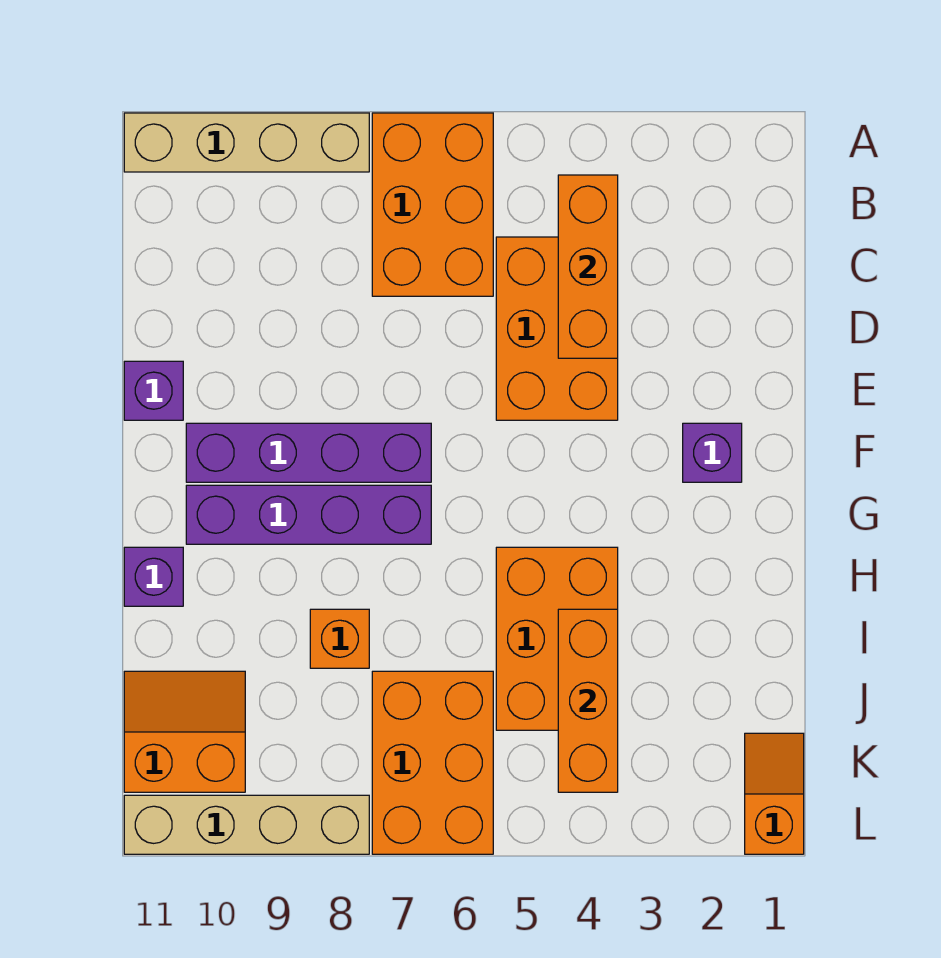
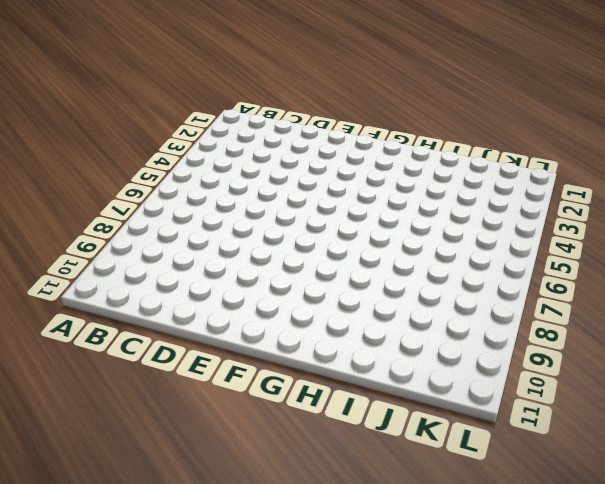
none -> orange 2x3 brick [372,113,493,296]
none -> tan 1x4 brick [124,113,369,172]
none -> orange 2x3 brick [496,237,618,420]

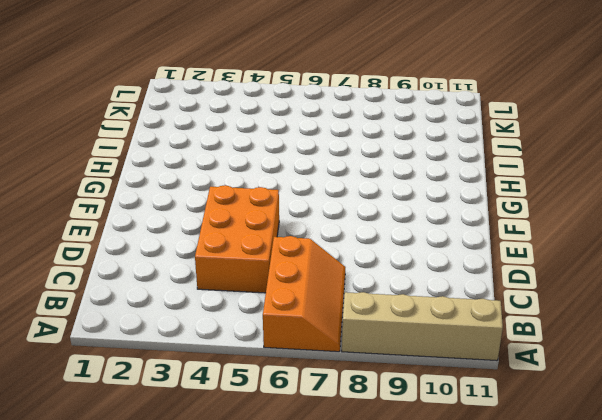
orange 2x3 slope [263,236,345,352] -> orange 2x3 brick [372,113,493,296]
none -> purple 1x1 brick [124,361,183,420]
none -> purple 1x1 brick [683,423,742,482]
none -> purple 1x4 brick [186,423,431,482]

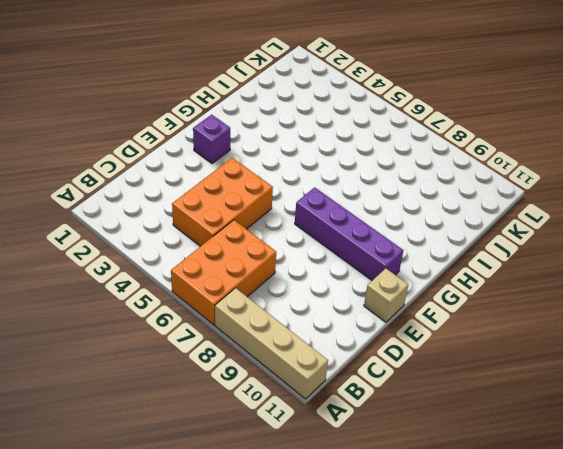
tan 1x1 brick [364,269,408,322] -> purple 1x1 brick [124,361,183,420]
none -> purple 1x4 brick [186,485,431,544]
none -> orange 2x3 brick [496,547,618,730]
none -> purple 1x1 brick [124,547,183,606]

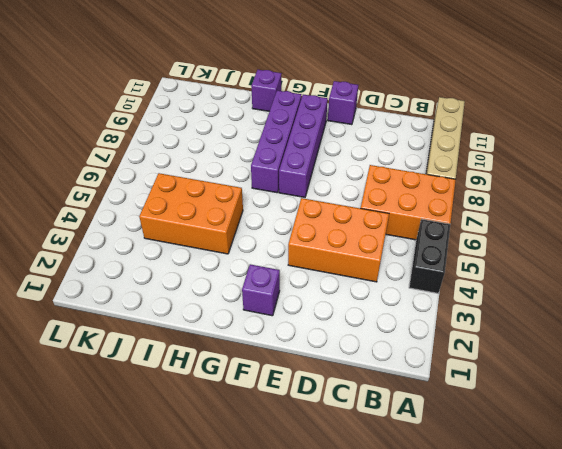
black 1x2 brick [409,219,450,293] -> none
none -> orange 1x1 brick [310,609,369,668]
none -> orange 2x3 brick [372,671,493,854]
none -> orange 2x2 slope [124,671,245,792]

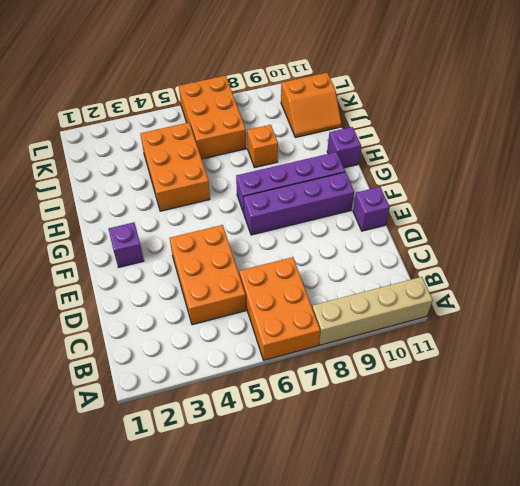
none -> orange 1x2 slope [745,733,804,854]
none -> tan 1x4 brick [124,795,369,854]
none -> orange 1x3 brick [558,175,618,358]

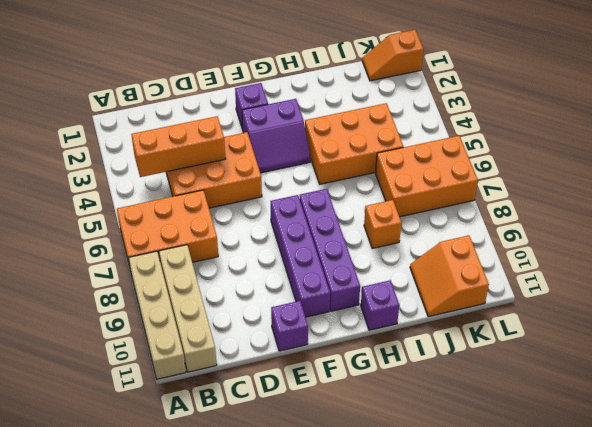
tan 1x4 brick [159,245,217,372] -> tan 1x4 brick moved to [124,795,369,854]
purple 2x2 slope [242,99,311,173] -> none
none -> orange 1x3 brick [558,609,618,792]

